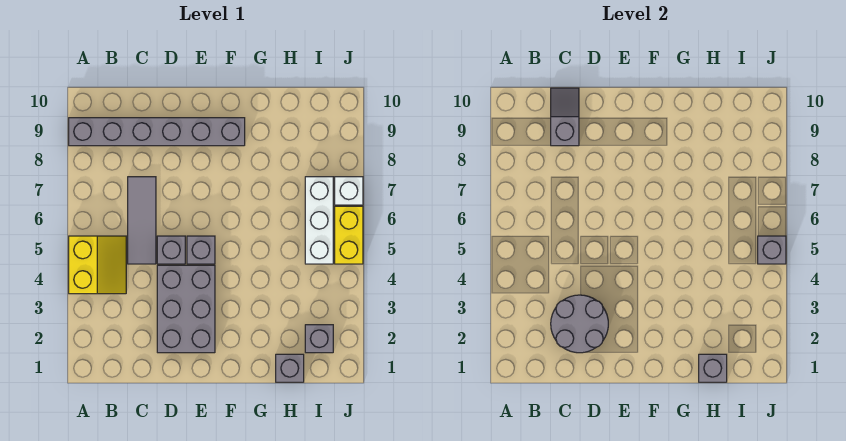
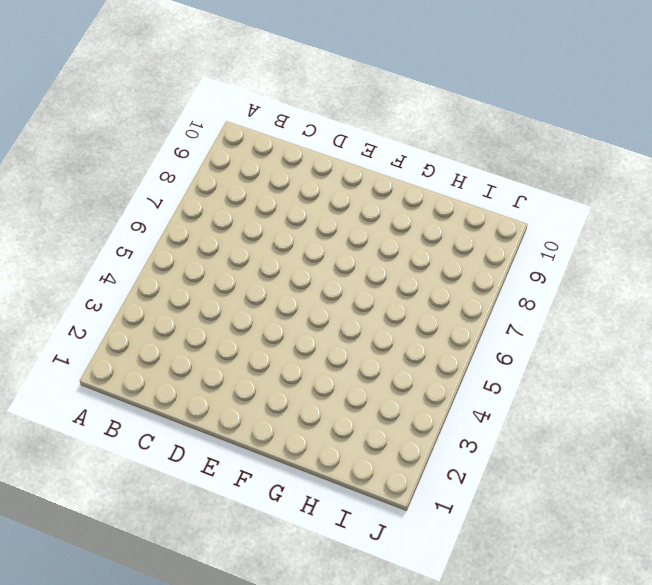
none -> yellow 2x2 slope [69,236,126,294]
none -> grey 1x6 brick [69,118,245,146]
none -> grey 1x3 tile [128,177,156,264]

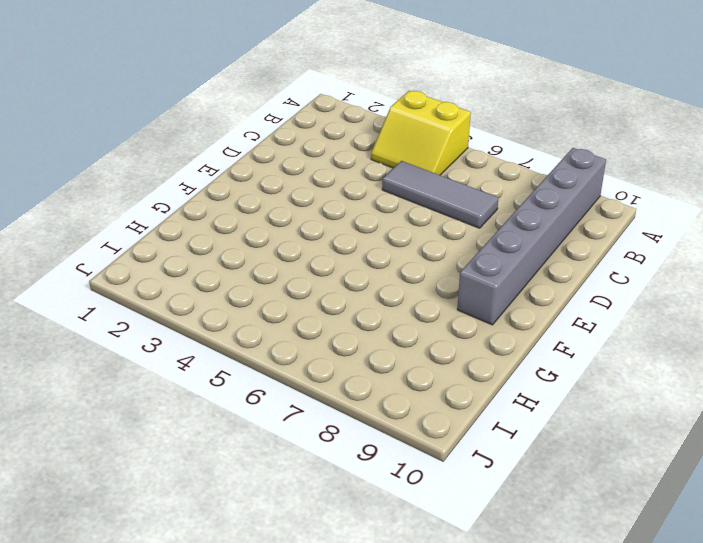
none -> grey 2x3 brick [157,265,215,353]
none -> grey 1x1 brick [157,236,185,264]
none -> grey 1x1 brick [187,236,215,264]

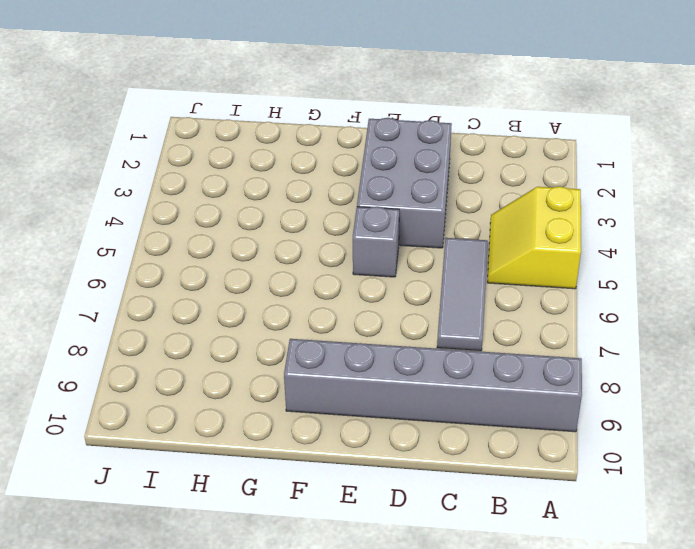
none -> grey 1x1 brick [157,236,185,264]
none -> grey 1x1 brick [276,354,304,382]
none -> grey 1x1 brick [305,325,333,353]

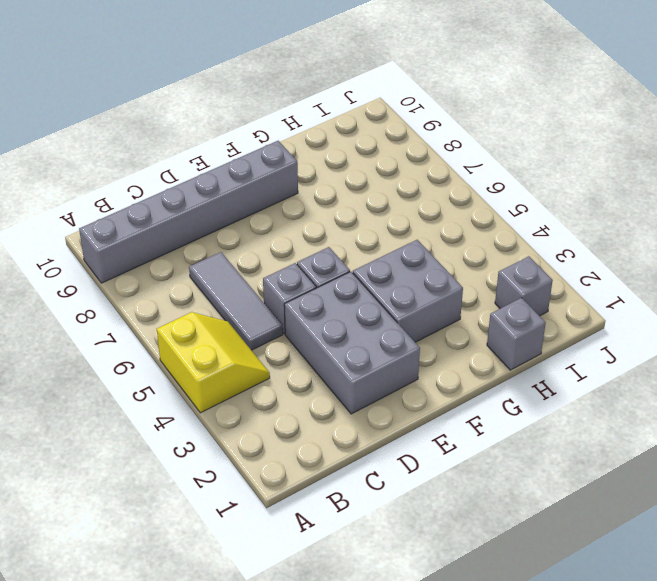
grey 2x2 brick [353,240,463,342] -> none
none -> white 1x3 brick [305,177,333,264]
none -> yellow 1x2 brick [335,206,363,264]
none -> white 1x1 brick [335,177,363,205]

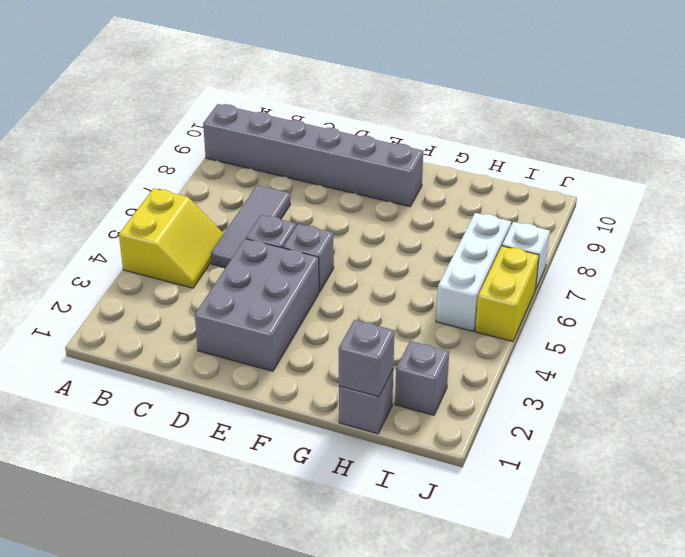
none -> grey 2x2 round brick [551,295,608,353]
none -> grey 1x2 slope [551,88,579,146]
none -> grey 1x1 brick [758,236,786,264]

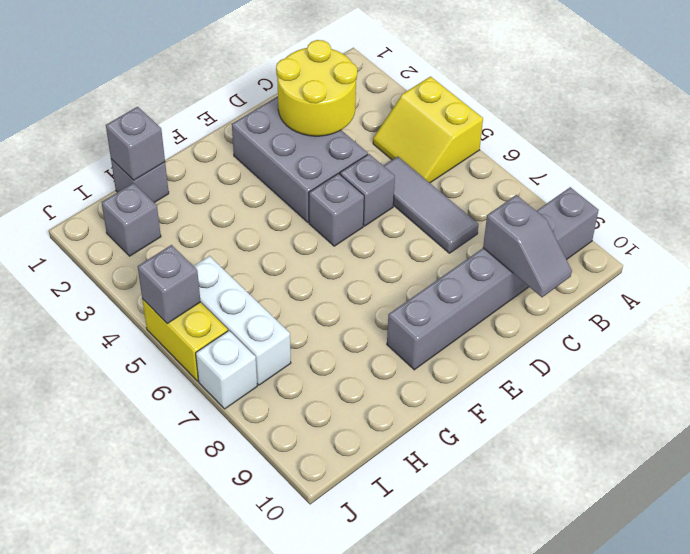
yellow 2x2 round brick [276,40,357,136] -> grey 2x2 round brick [551,295,608,353]

